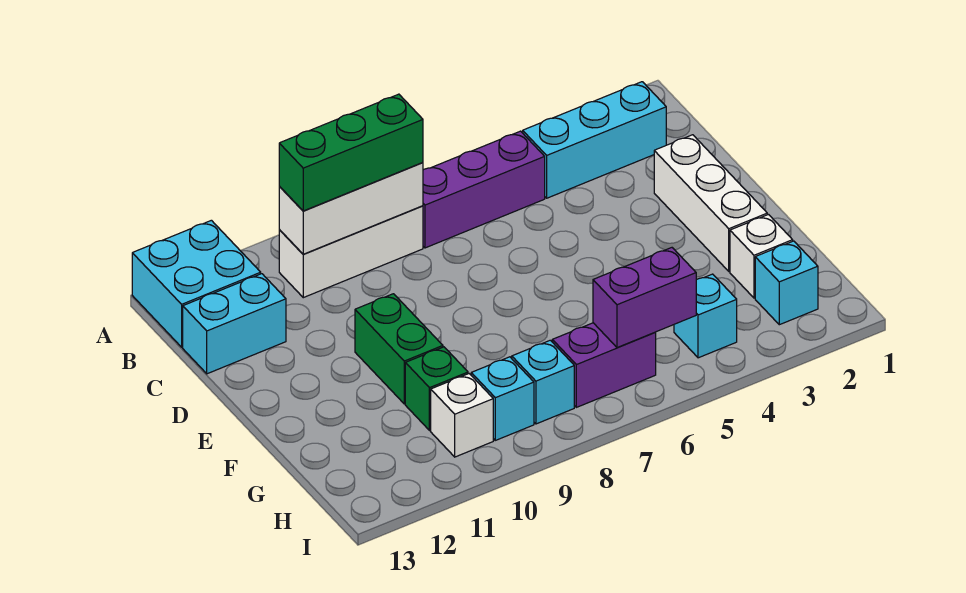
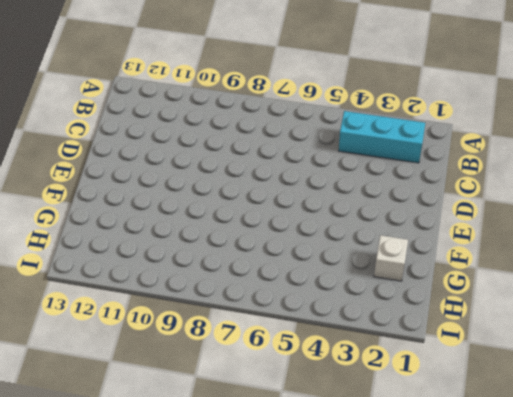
none -> cyan 2x2 brick [132,220,261,347]
none -> purple 1x3 brick [423,131,545,248]
none -> white 1x3 brick [279,206,423,298]

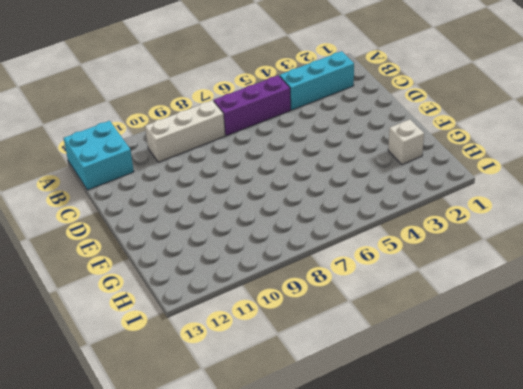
none -> cyan 1x2 brick [183,274,286,374]
none -> white 1x3 brick [654,135,767,271]
none -> green 1x2 brick [355,294,443,404]

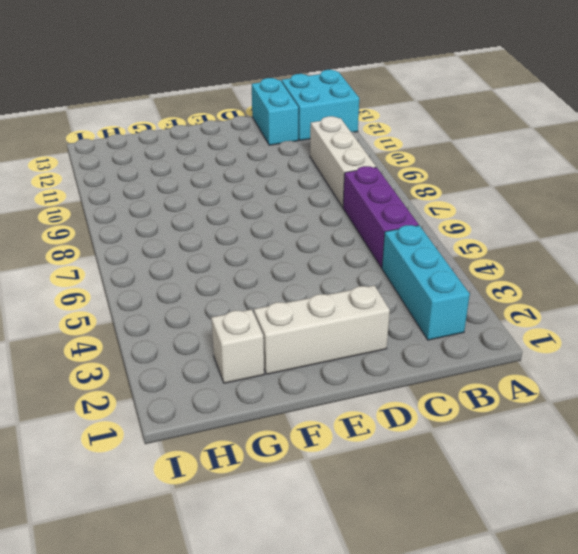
none -> green 1x2 brick [355,294,443,404]
none -> green 1x1 brick [405,347,468,431]
none -> cyan 1x1 brick [755,241,818,325]

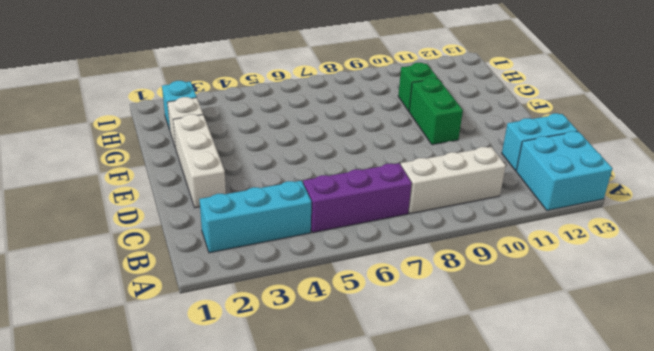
none -> cyan 1x1 brick [674,274,737,358]
none -> purple 1x2 brick [552,323,656,407]
none -> cyan 1x1 brick [512,340,574,424]

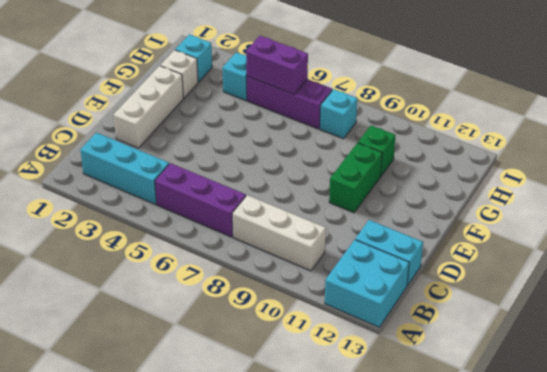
purple 1x3 brick [247,77,332,129] -> purple 1x2 brick [552,323,656,407]
none -> cyan 1x1 brick [471,357,534,440]
none -> white 1x1 brick [431,374,493,457]
none -> white 1x3 brick [279,163,423,254]

